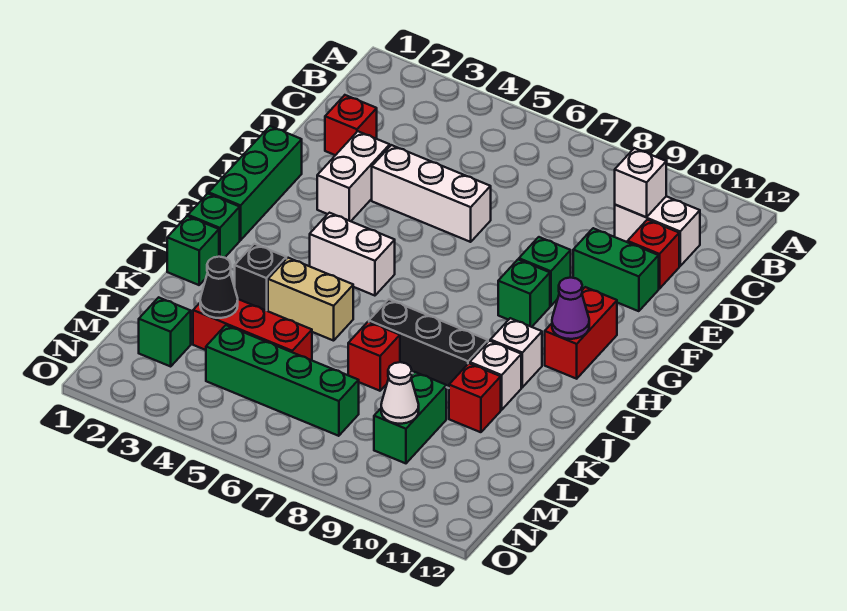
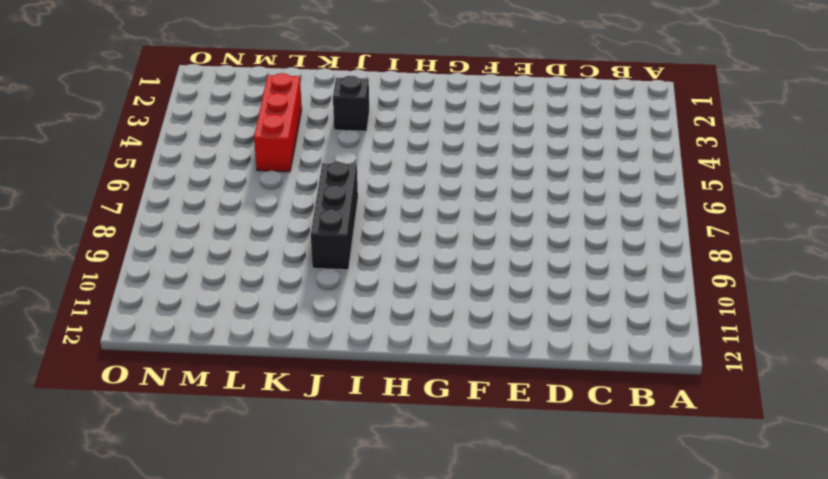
none -> white 1x2 brick [615,196,700,266]
none -> red 1x1 brick [325,95,377,155]
none -> red 1x1 brick [628,220,679,289]

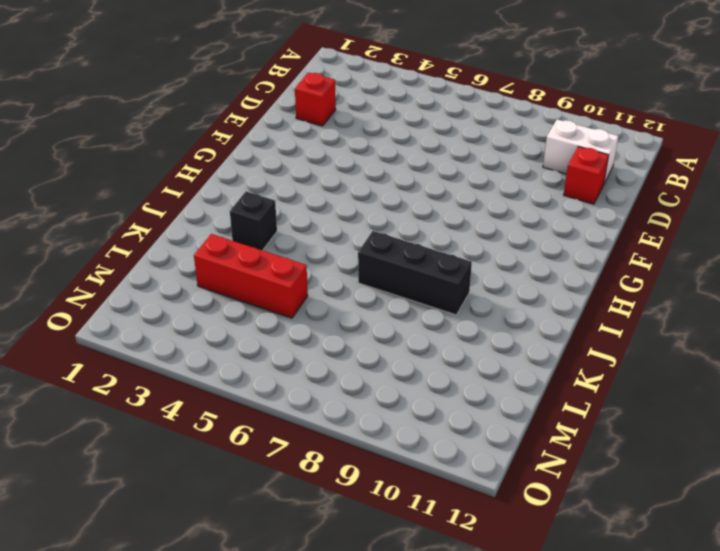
none -> white 1x2 brick [317,131,390,221]
none -> white 1x3 brick [372,145,491,242]
none -> green 1x2 brick [573,228,659,311]

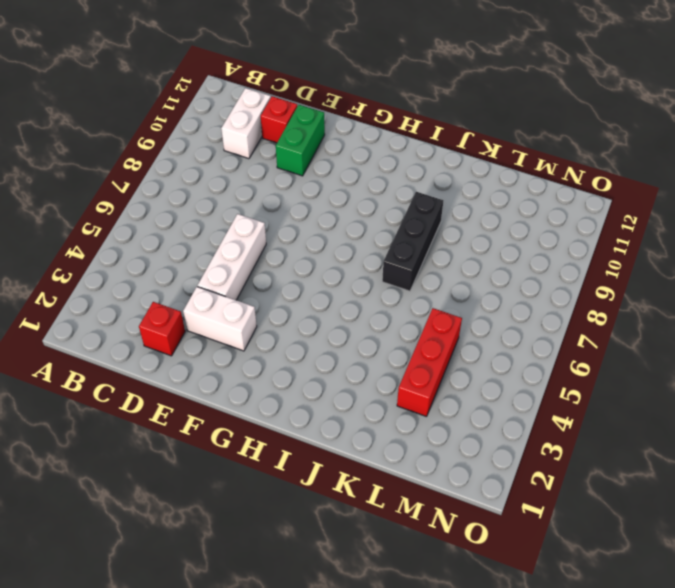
none -> green 1x3 brick [209,126,302,240]
none -> green 1x1 brick [519,237,571,306]
none -> green 1x1 brick [498,260,550,327]

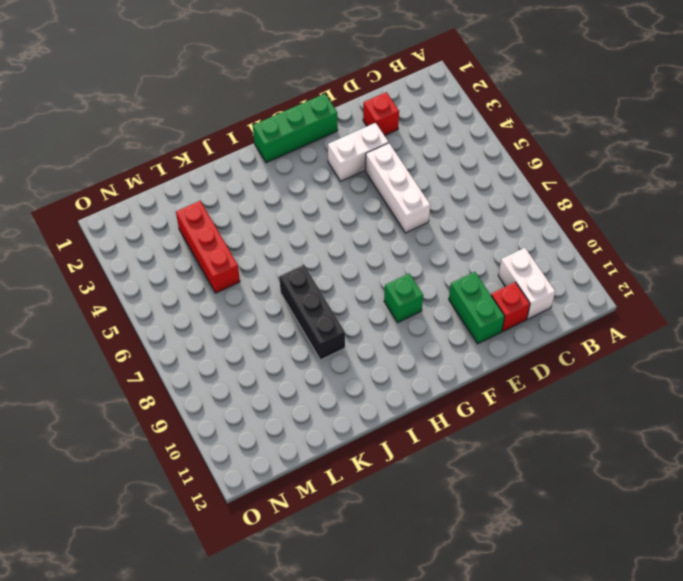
none -> green 1x1 brick [519,237,571,306]
none -> red 1x2 brick [545,287,617,379]
none -> white 1x2 brick [310,213,395,296]

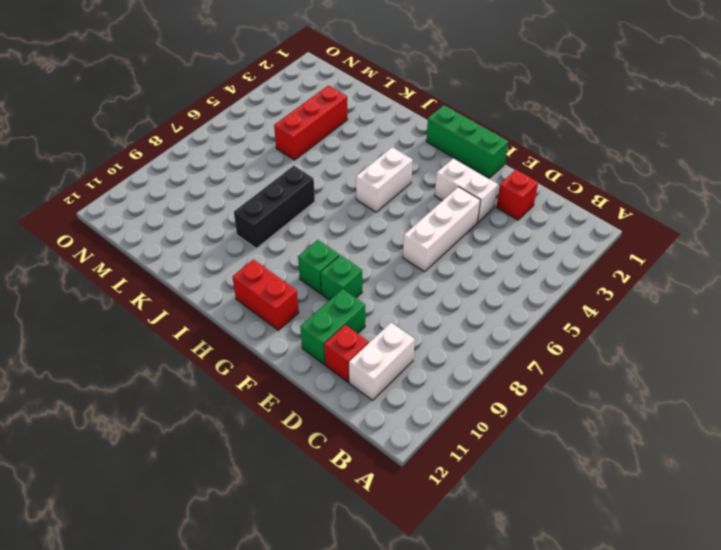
none -> green 1x1 brick [188,194,240,258]
none -> white 1x1 brick [490,318,542,387]
none -> green 1x1 brick [167,216,219,285]

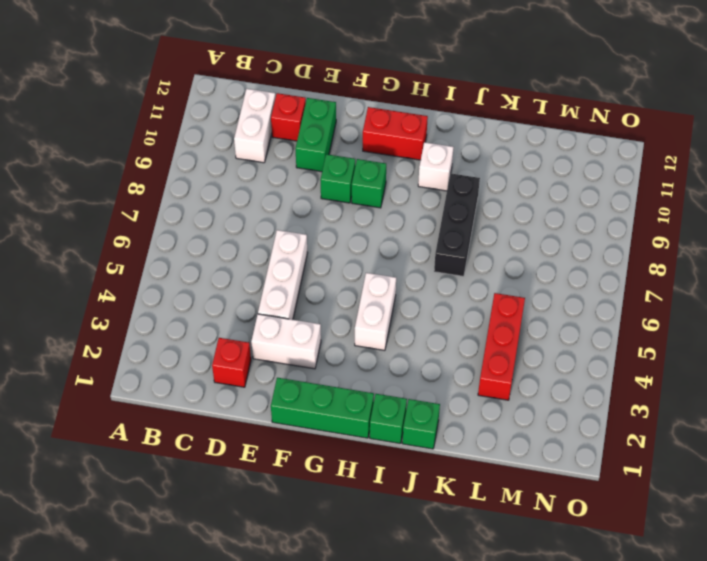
none -> black 1x1 brick [235,244,286,311]
none -> tan 1x2 brick [268,258,353,341]
none -> white 1x1 brick [470,341,521,410]

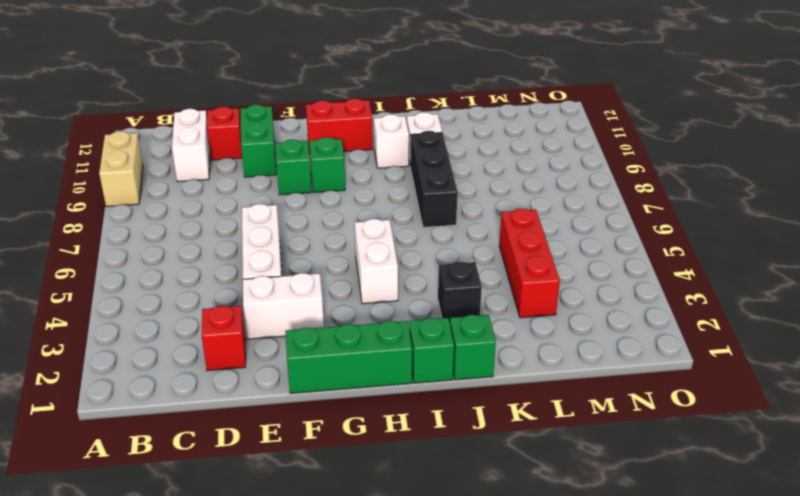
tan 1x2 brick [99,131,143,207] -> tan 1x2 brick moved to [268,258,353,341]
none -> red 1x1 brick [348,322,400,391]
none -> red 1x1 brick [449,363,501,432]
none -> green 1x2 brick [374,372,446,463]

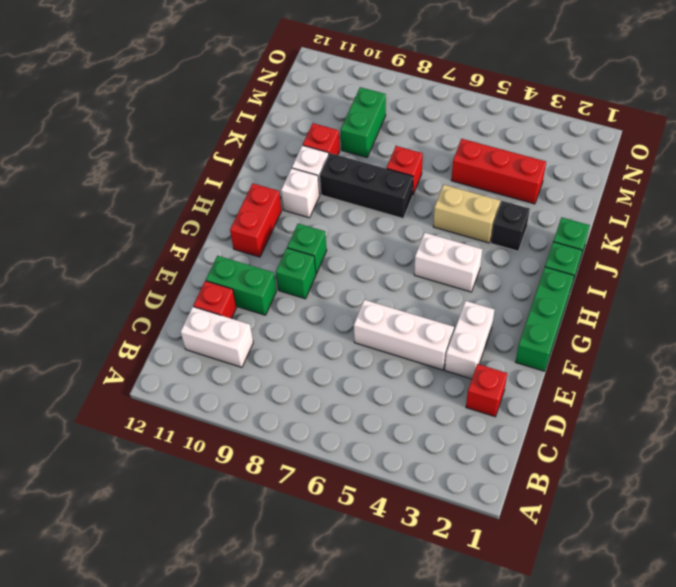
none -> green 1x1 brick [139,297,191,366]
none -> green 1x4 brick [206,325,359,436]
none -> white 1x1 brick [615,148,666,217]

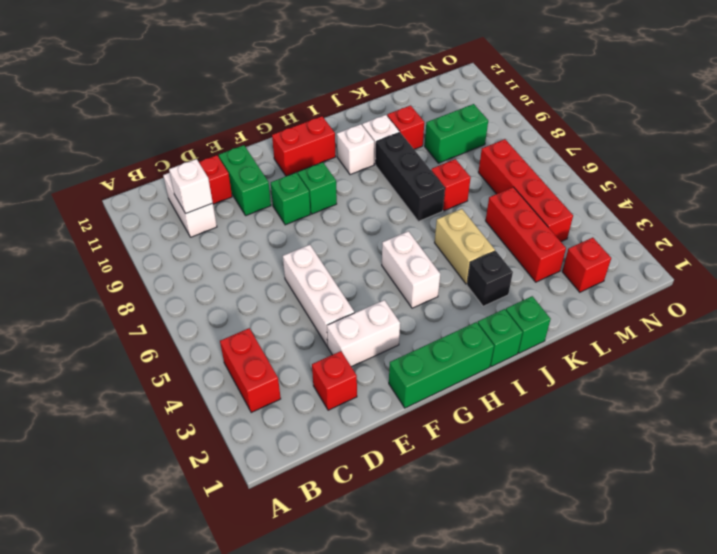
red 1x2 brick [220,328,281,413] -> none
red 1x1 brick [562,238,611,292] -> green 1x1 brick [139,297,191,366]
red 1x4 brick [478,139,573,242] -> green 1x4 brick [206,325,359,436]
none -> purple 1x1 cone [552,278,589,339]
none -> black 1x1 cone [200,257,238,318]
none -> white 1x1 cone [381,362,419,424]

